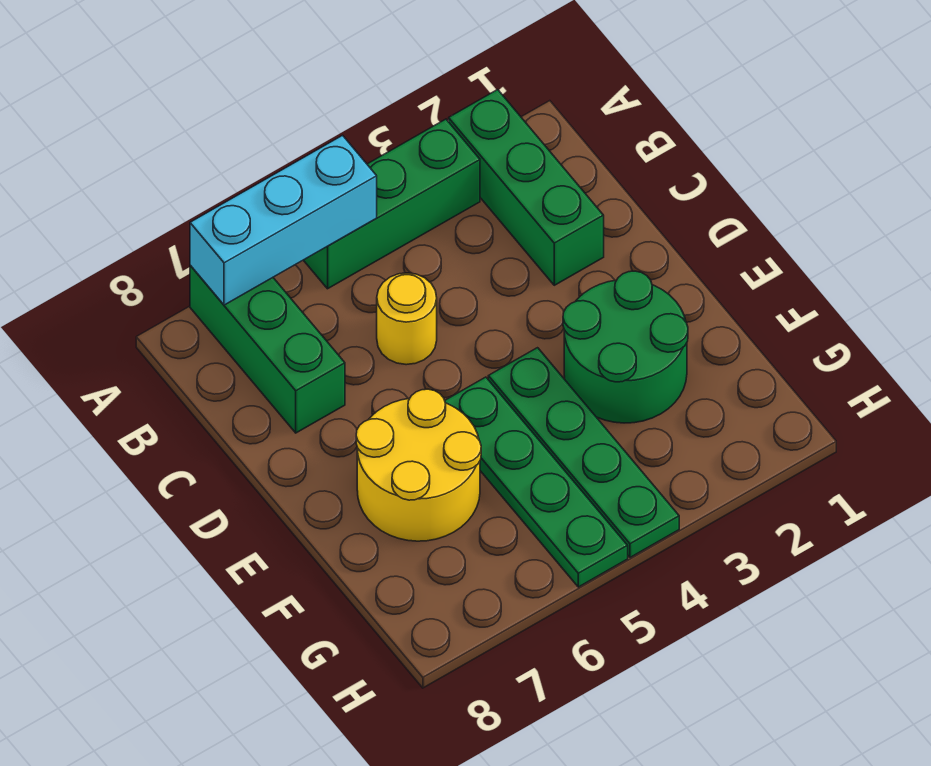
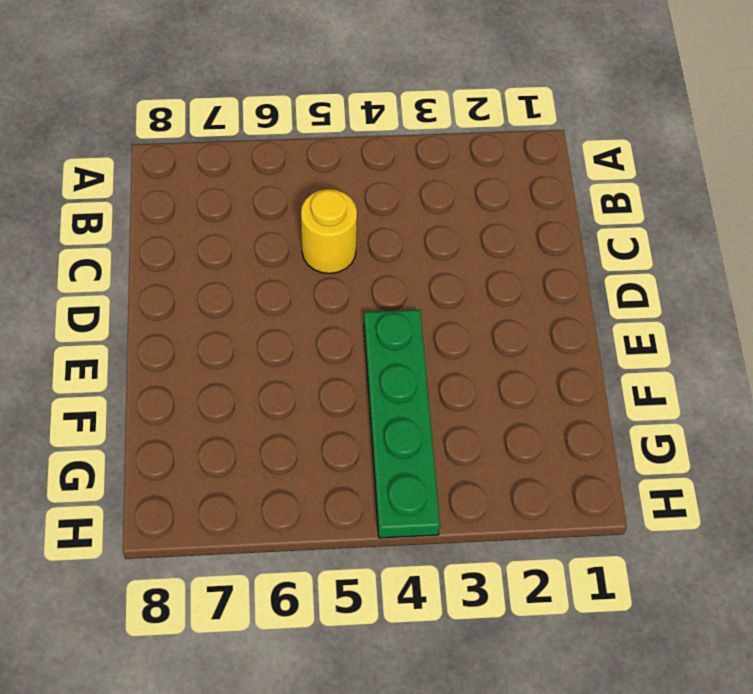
none -> green 1x3 brick [449,90,604,285]
none -> green 1x3 brick [304,119,480,289]

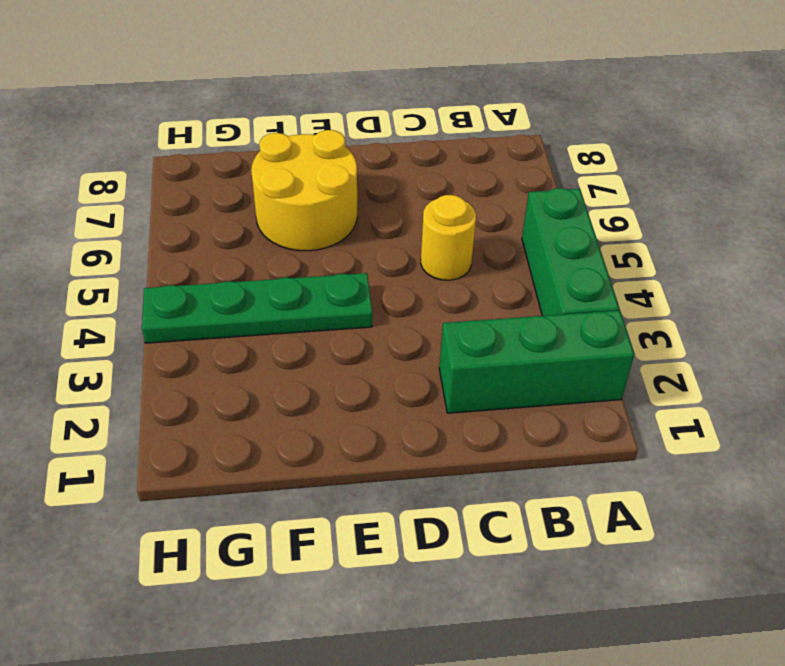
none -> green 1x3 brick [190,265,345,433]
none -> green 2x2 round brick [563,271,688,423]

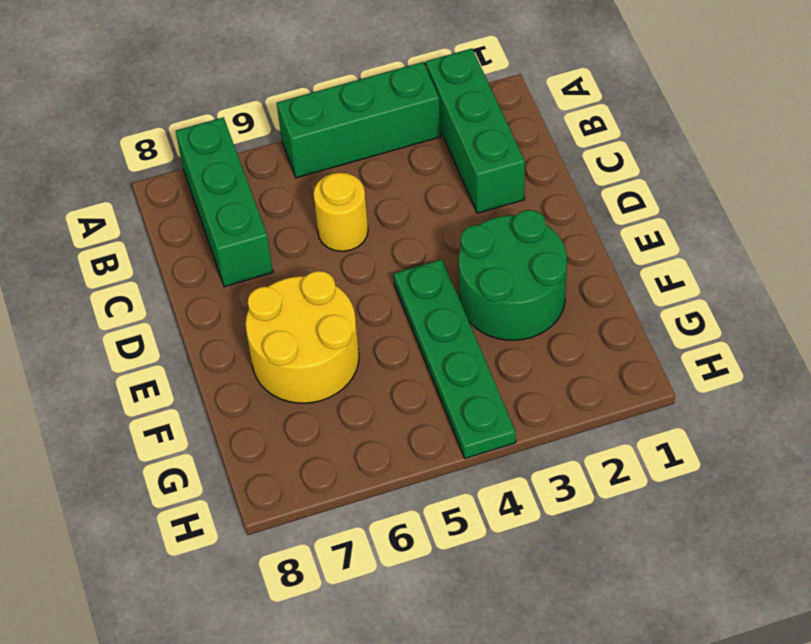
none -> green 1x4 plate [445,377,628,587]
none -> cyan 1x3 brick [190,135,377,305]

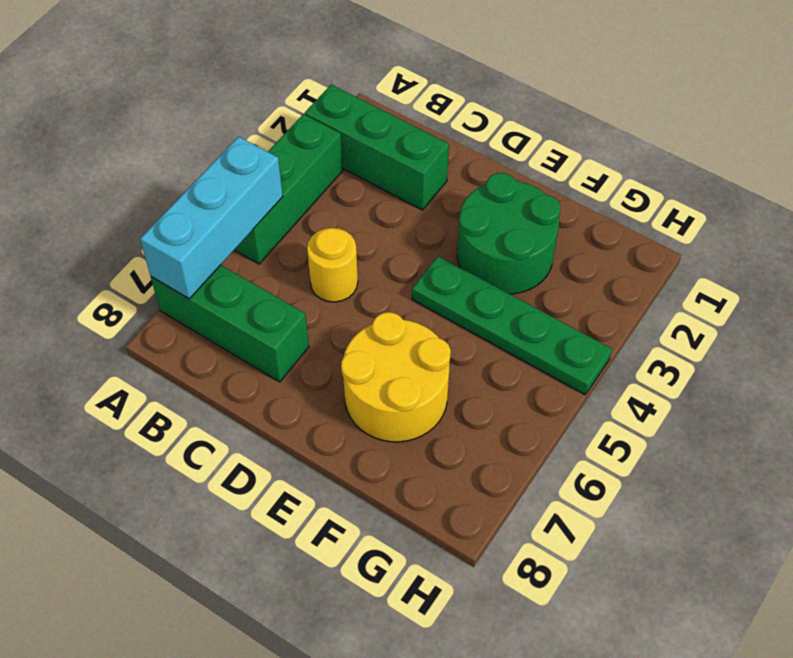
none -> green 1x4 plate [445,377,628,587]

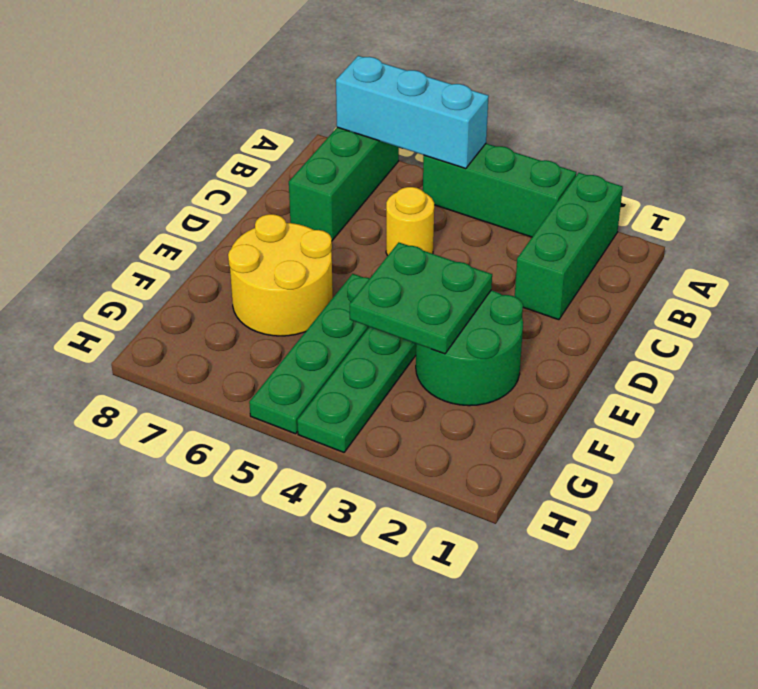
green 2x2 plate [350,242,492,354] -> none

